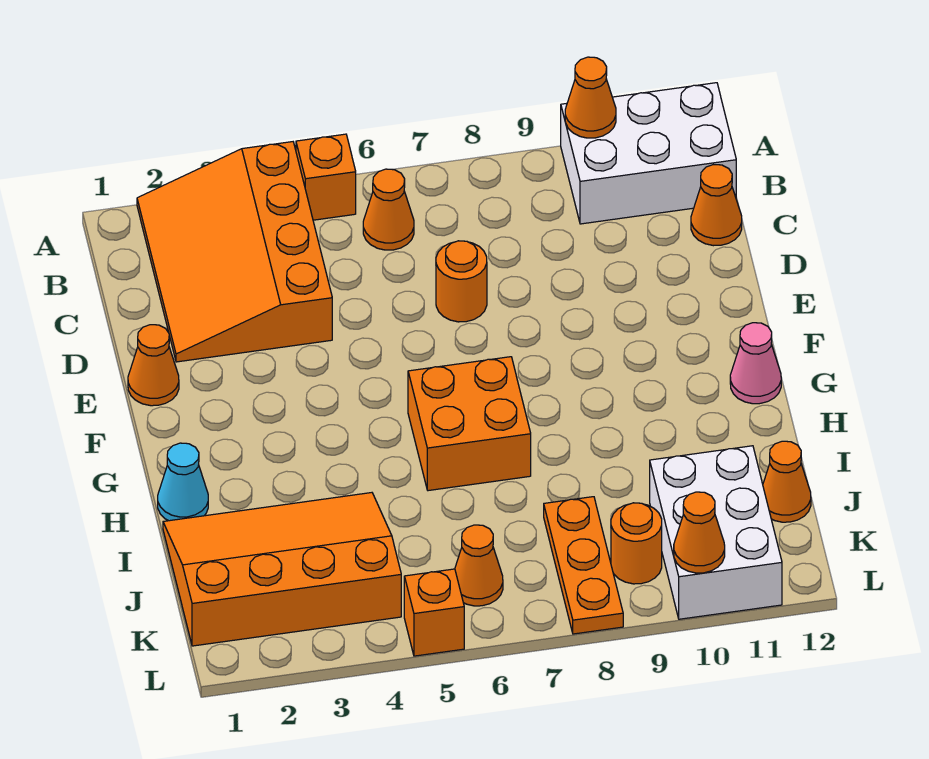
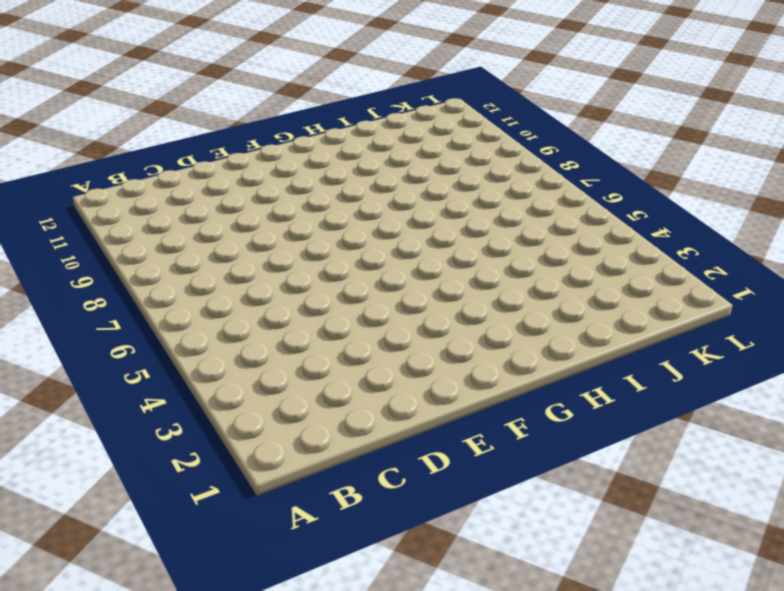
none -> orange 3x4 slope [137,142,332,362]
none -> orange 1x1 brick [296,134,356,220]
none -> white 2x3 brick [561,83,736,224]

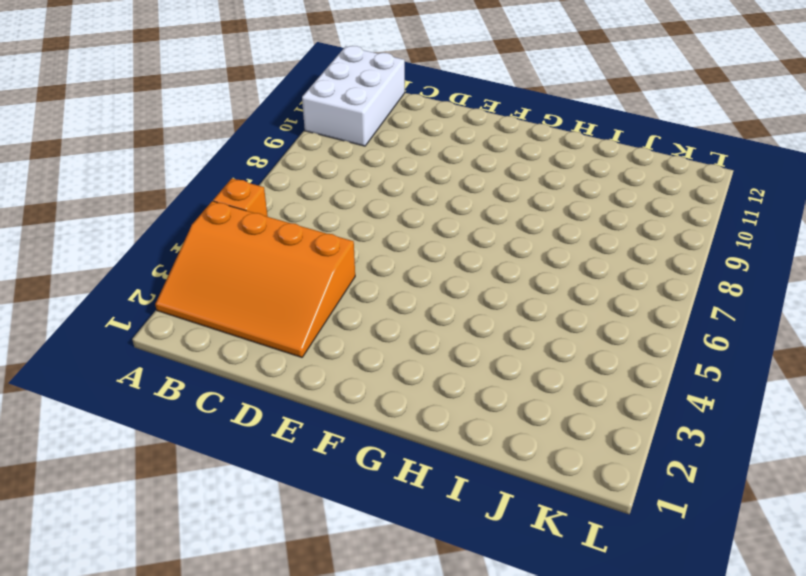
none -> orange 1x1 cone [363,169,414,250]
none -> orange 1x1 cone [691,165,742,246]
none -> orange 1x1 round brick [436,241,487,322]

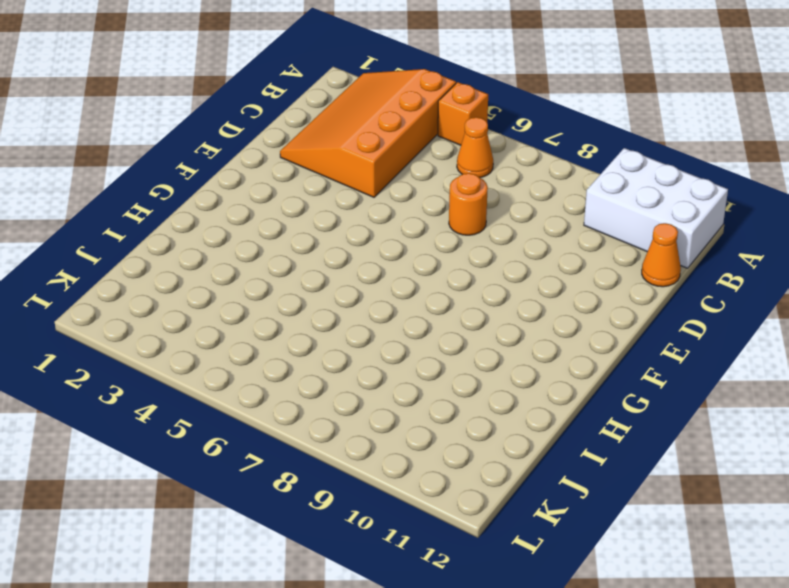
none -> orange 1x1 cone [128,325,179,406]
none -> orange 2x2 brick [408,357,531,491]
none -> pink 1x1 cone [730,323,781,404]

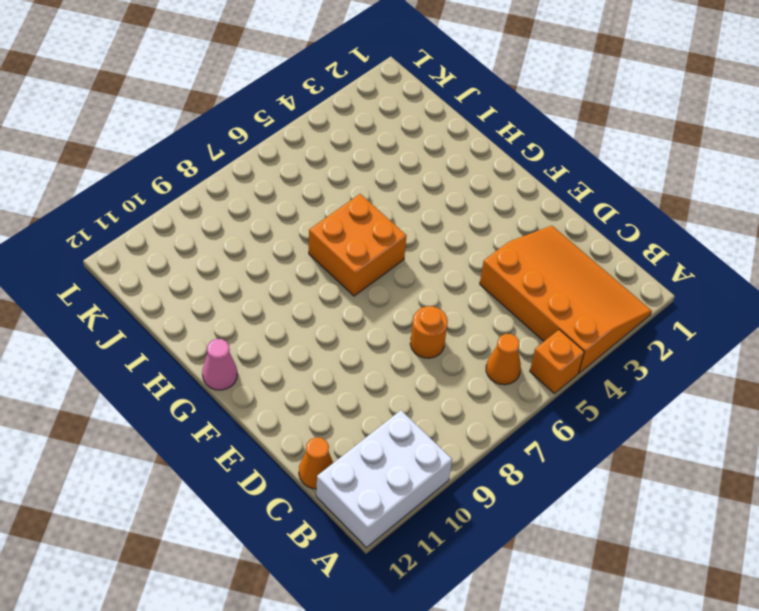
none -> orange 1x1 cone [128,325,179,406]
none -> cyan 1x1 cone [158,443,208,521]
none -> orange 3x4 slope [163,493,401,646]

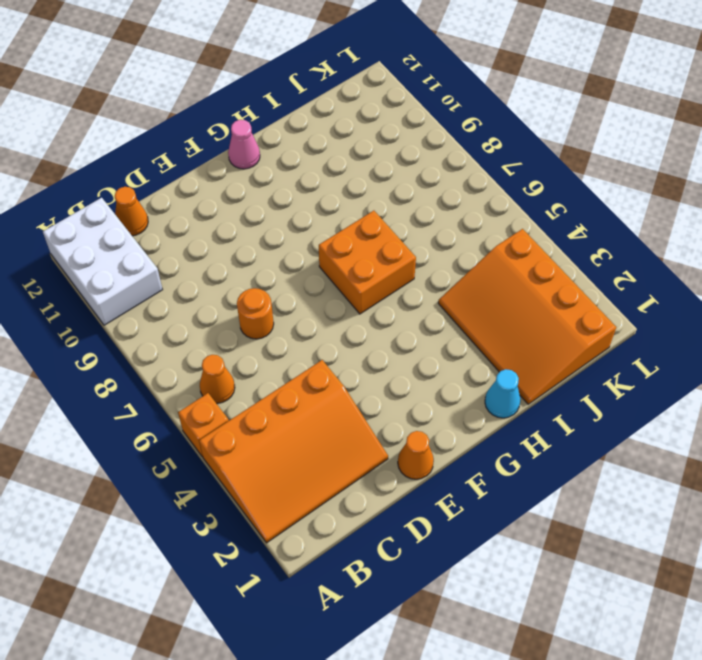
none -> orange 1x3 plate [544,497,623,634]
none -> white 2x3 brick [650,446,782,619]
none -> orange 1x1 cone [763,441,811,522]

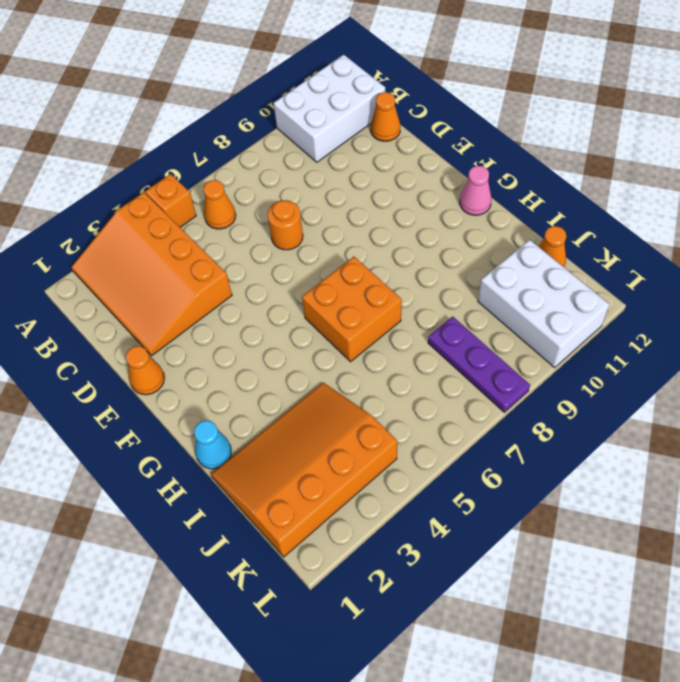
purple 1x3 plate [428,316,530,412] -> orange 1x3 plate [544,497,623,634]
none -> orange 1x1 cone [455,525,503,606]
none -> orange 1x1 round brick [611,503,662,584]
none -> orange 1x1 brick [404,569,464,656]

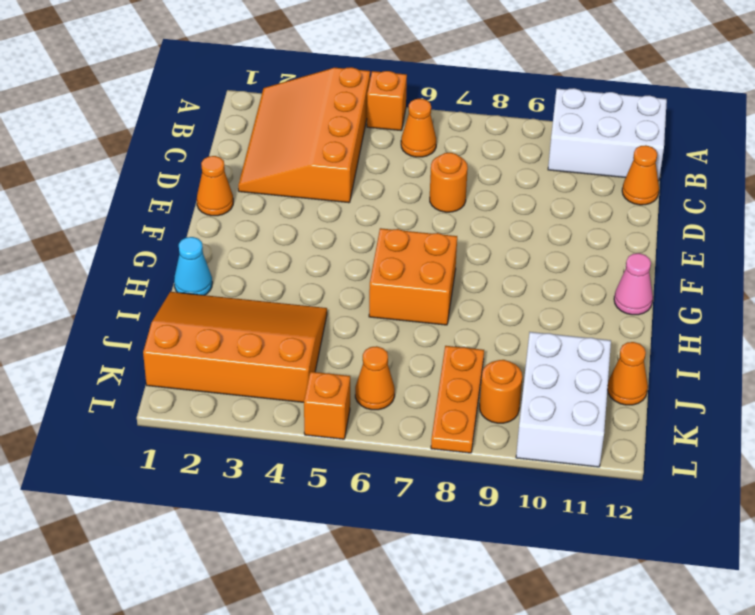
none -> orange 1x1 cone [565,57,616,138]
none -> orange 1x1 cone [674,492,725,573]

